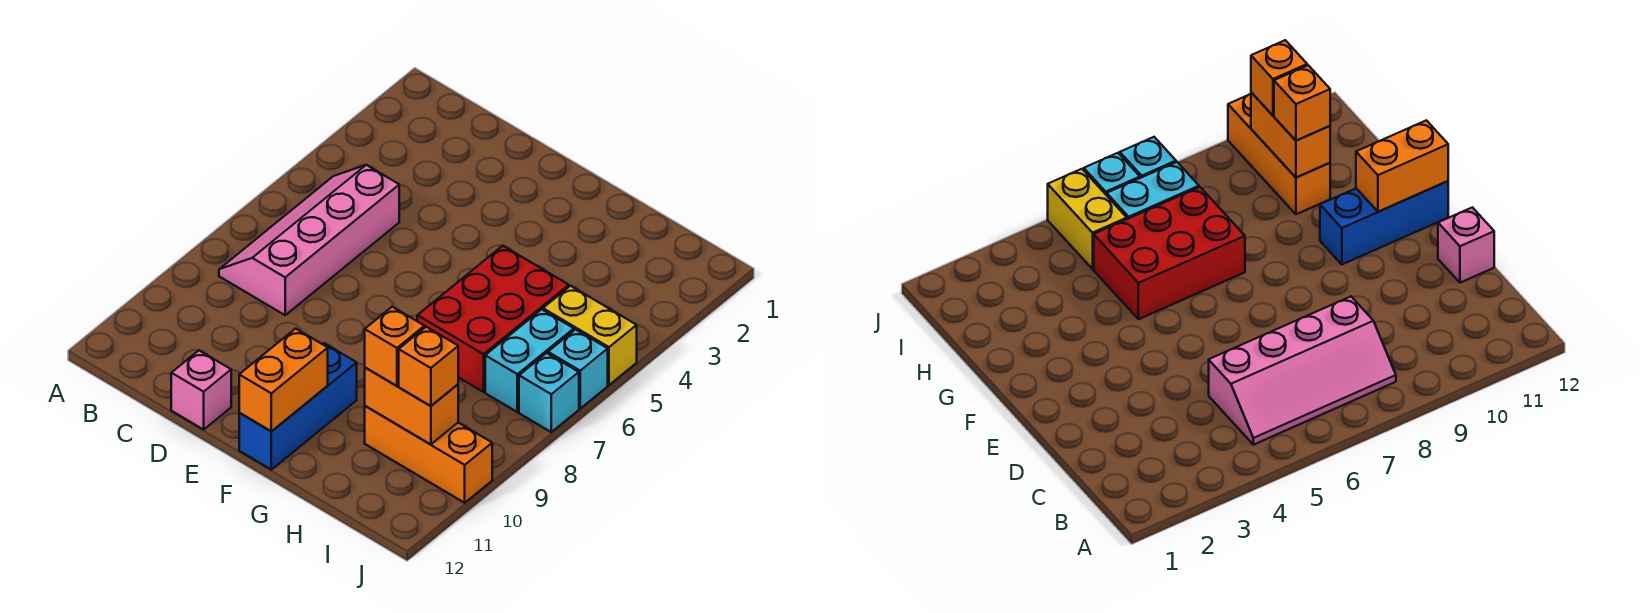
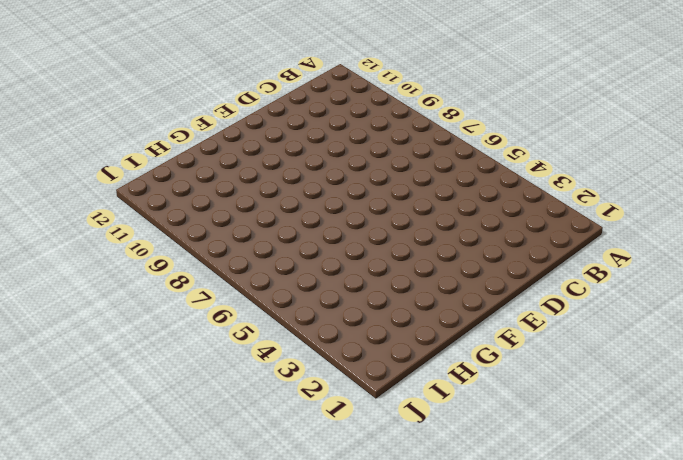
none -> pink 2x4 slope [219,165,399,315]
none -> pink 1x1 brick [171,351,231,429]
none -> blue 1x3 brick [239,343,357,470]

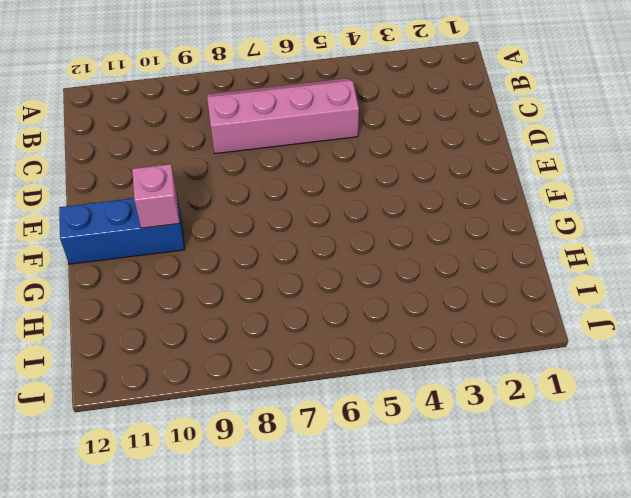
pink 1x1 brick [132,164,180,228] -> pink 1x1 brick moved to [171,351,231,429]
none -> red 2x3 brick [417,246,569,392]
none -> orange 1x3 brick [365,406,492,503]
none -> yellow 1x2 brick [543,286,637,385]

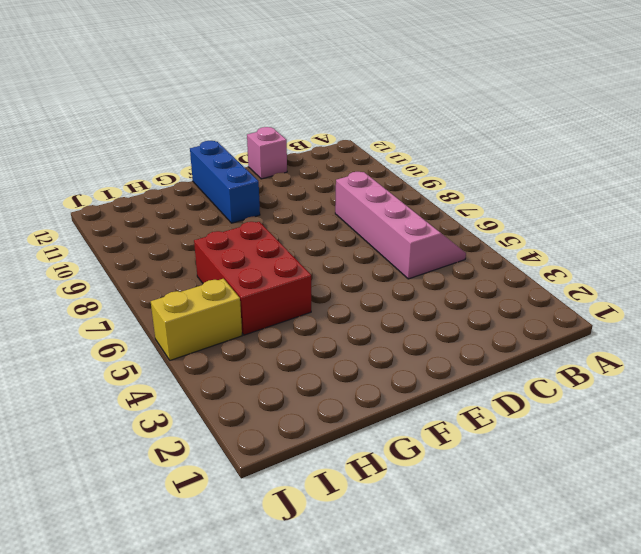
none -> orange 1x3 brick [365,406,492,503]
none -> cyan 1x2 brick [485,309,574,412]
none -> cyan 1x1 brick [548,330,608,408]

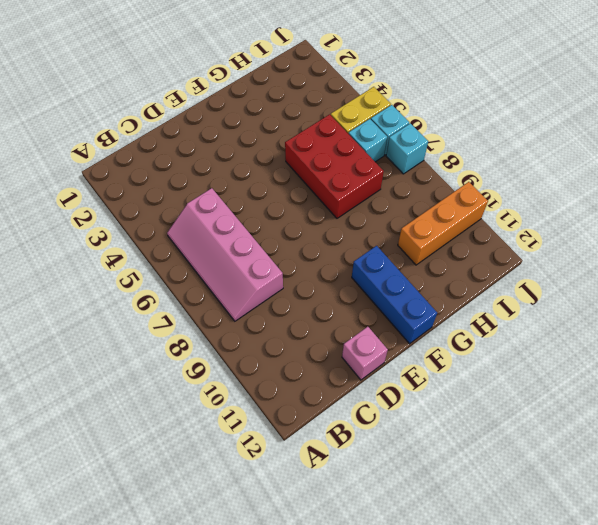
cyan 1x1 brick [349,119,387,162] -> cyan 1x2 brick [485,309,574,412]
none -> orange 1x2 brick [239,329,328,432]
none -> orange 1x2 brick [365,367,458,445]
none -> orange 1x1 brick [365,307,424,386]

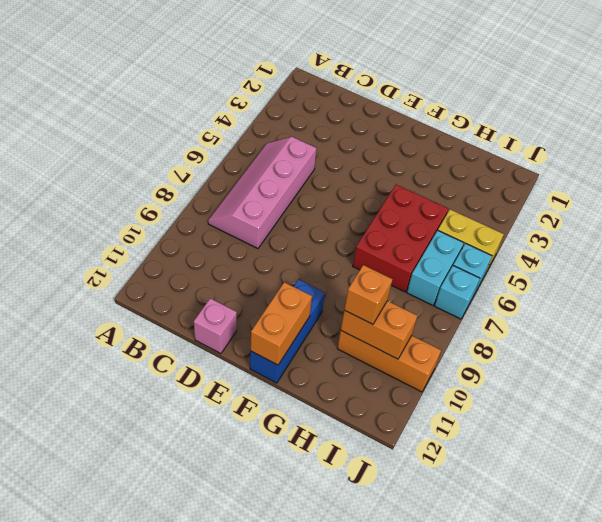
none -> orange 1x1 brick [399,327,458,406]

